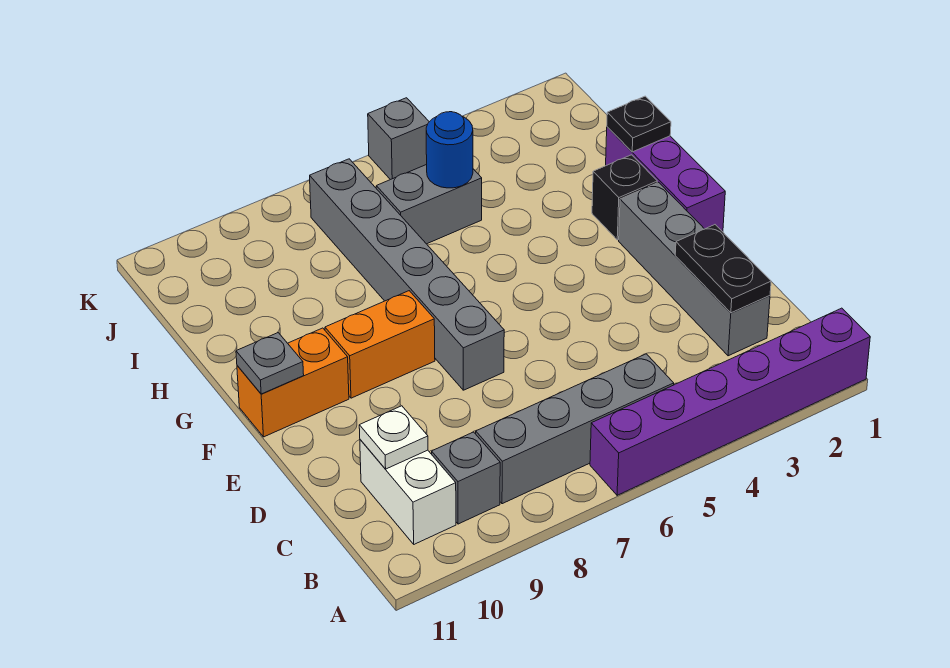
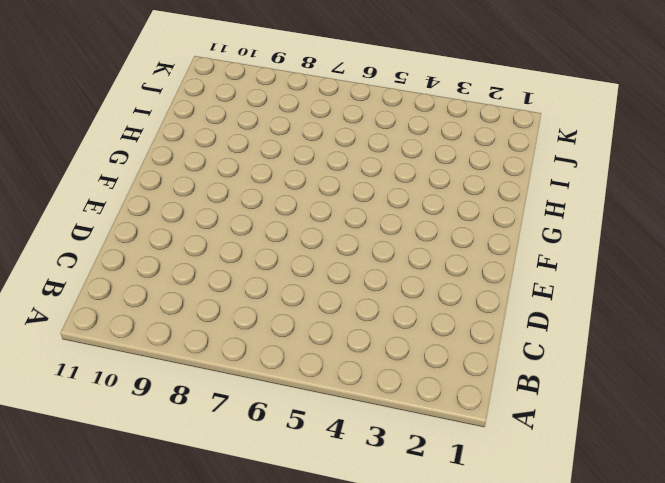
none -> purple 1x6 brick [590,308,870,495]
none -> grey 1x4 brick [476,354,674,504]
none -> grey 1x1 brick [432,432,500,524]

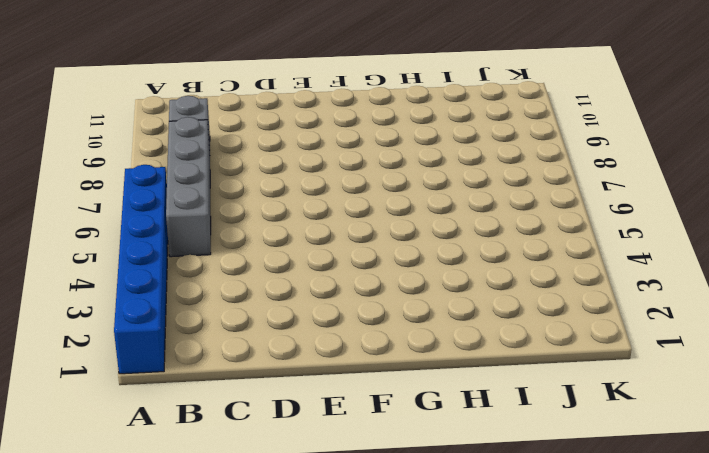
blue 1x6 brick [114,165,168,374] -> purple 1x6 brick [590,308,870,495]
none -> white 1x2 brick [360,440,456,544]
none -> grey 1x4 brick [619,182,770,356]
none -> grey 1x6 brick [310,159,504,390]

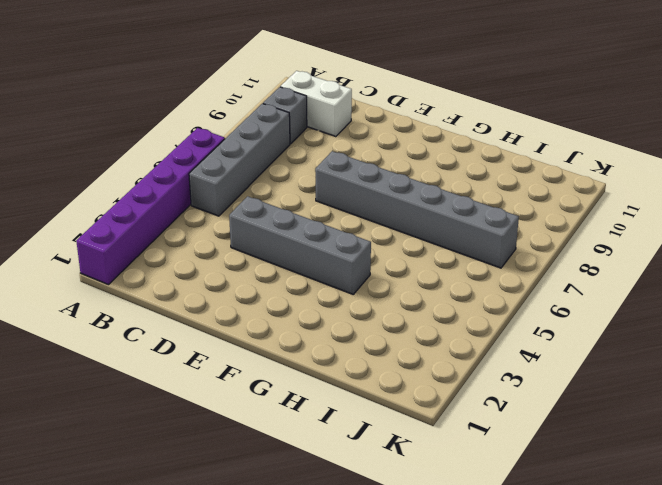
grey 1x4 brick [229,196,371,294] -> grey 1x4 brick moved to [619,182,770,356]
none -> purple 1x3 brick [606,127,725,232]
none -> orange 1x2 brick [325,291,435,398]
none -> orange 1x2 brick [237,328,349,437]

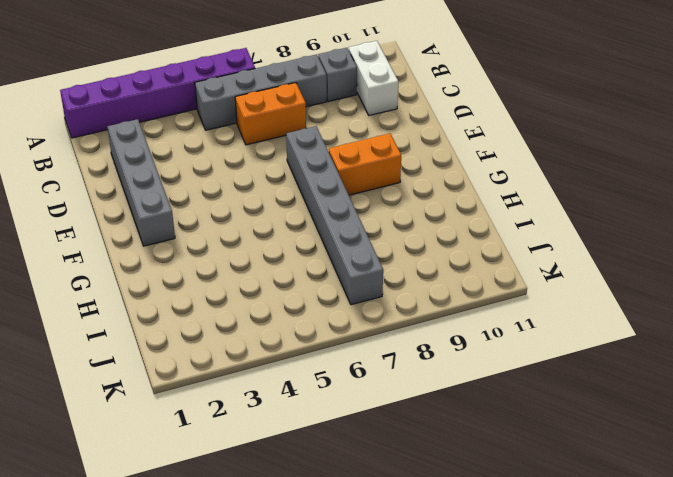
orange 1x2 brick [235,83,306,145] -> orange 1x2 brick moved to [237,328,349,437]
none -> purple 1x3 brick [606,127,725,232]
none -> black 1x1 brick [592,155,657,240]
none -> grey 1x2 brick [376,165,482,244]

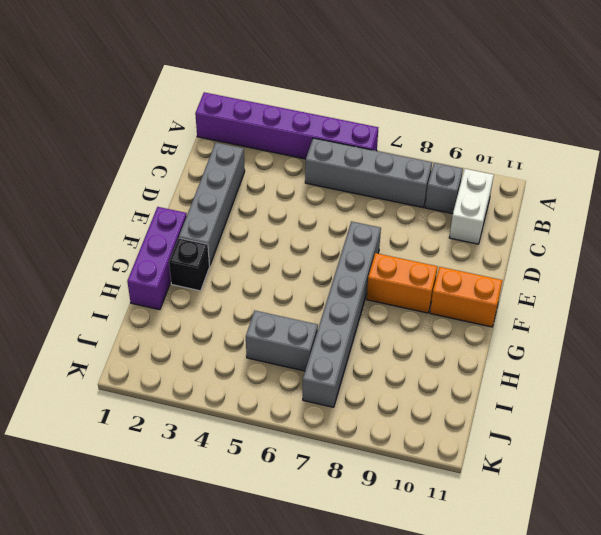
none -> grey 1x1 brick [368,98,429,180]
none -> black 1x2 plate [675,225,771,313]
none -> white 1x1 plate [359,406,428,469]

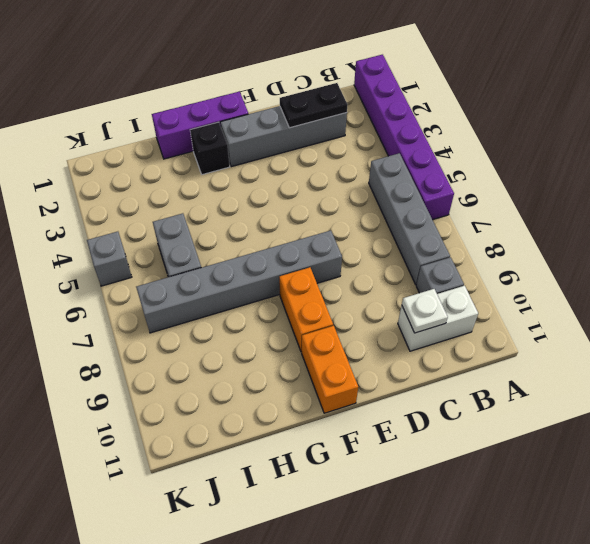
none -> grey 1x1 plate [236,333,304,394]
none -> black 1x1 plate [607,96,671,152]
none -> blue 1x1 round brick [426,112,473,188]

